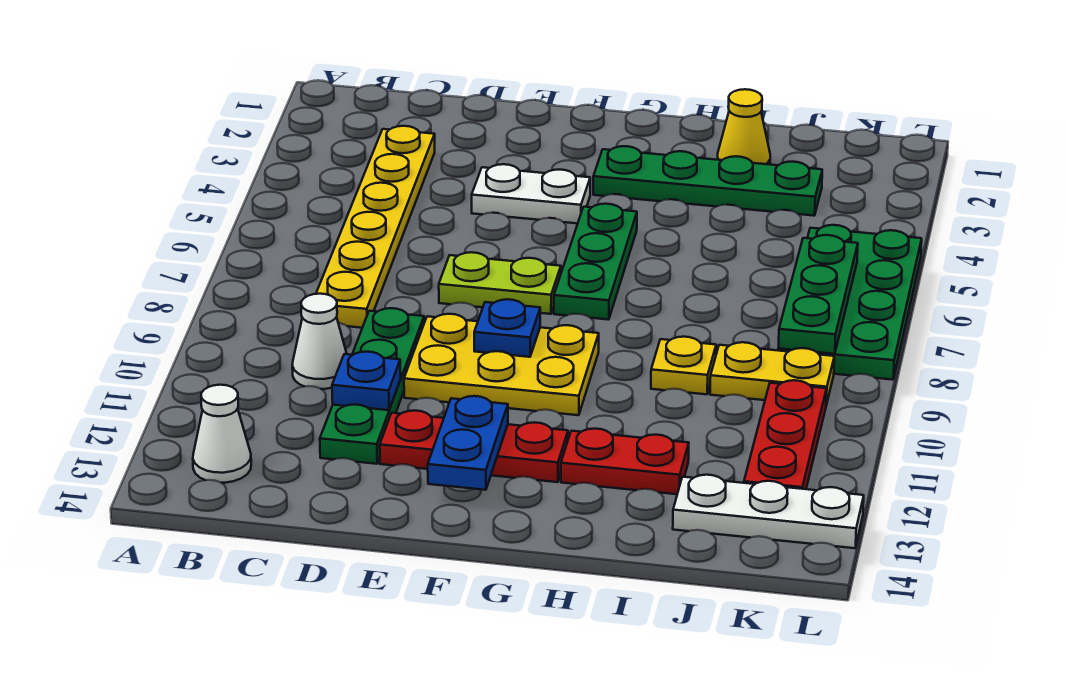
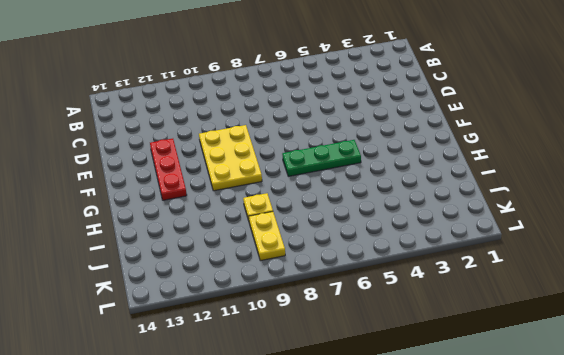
none -> white 1x1 cone [193,385,251,483]
none -> yellow 1x6 plate [316,126,435,328]
none -> white 1x1 cone [292,294,347,389]

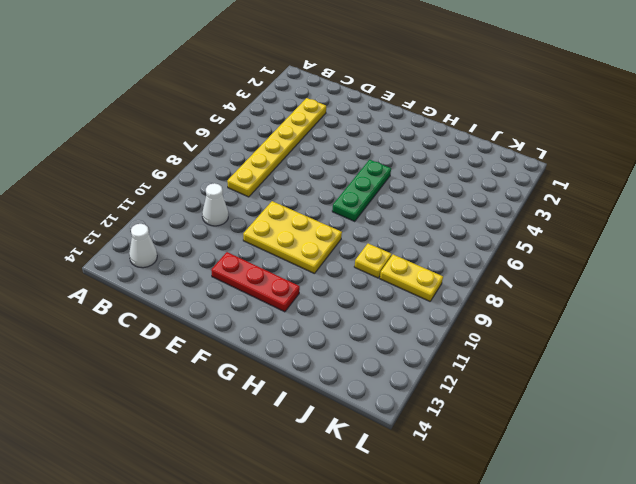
none -> green 1x4 plate [320,308,424,464]
none -> white 1x2 plate [472,164,590,223]
none -> lime 1x2 plate [439,252,561,314]

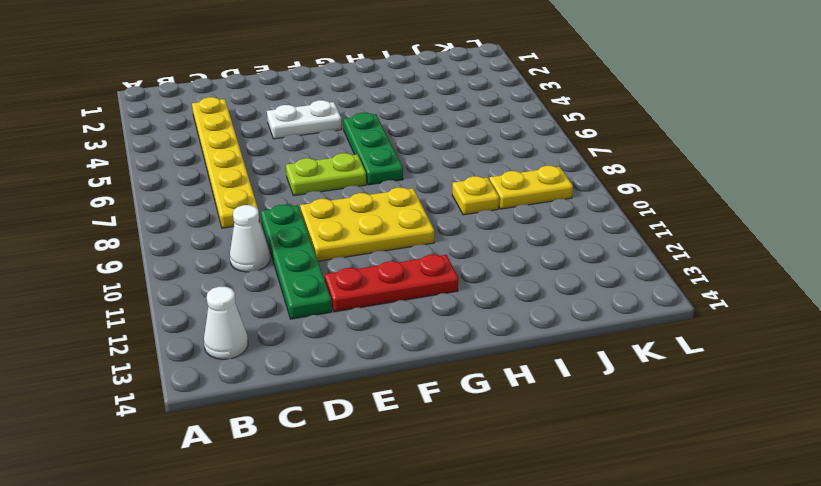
none -> green 1x4 plate [593,146,822,216]
none -> red 1x2 plate [561,429,689,494]
none -> yellow 1x1 cone [717,89,770,165]

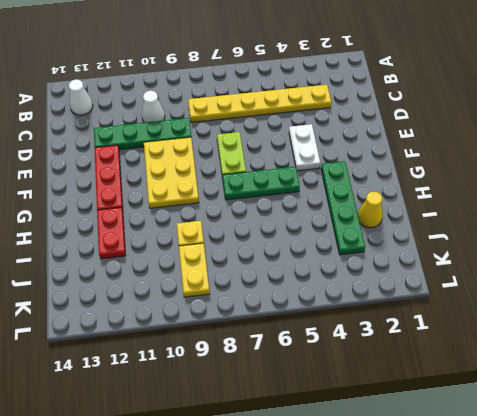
none -> white 1x3 plate [673,475,864,548]
none -> green 2x4 plate [778,225,922,380]
none -> red 1x3 plate [744,380,827,489]

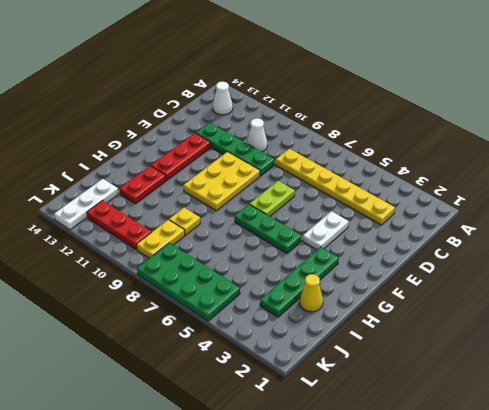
none -> blue 1x1 plate [332,352,401,410]
none -> blue 1x1 plate [474,299,540,357]
none -> blue 1x2 plate [428,396,508,490]

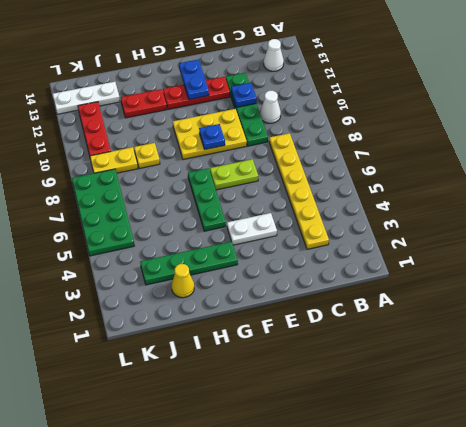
none -> green 1x3 plate [778,235,858,354]

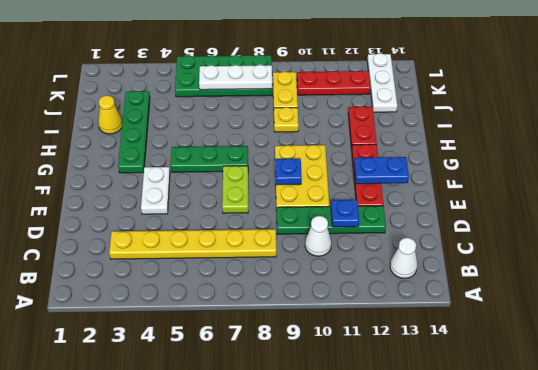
white 1x3 plate [199,65,272,90] -> green 1x3 plate [778,235,858,354]

